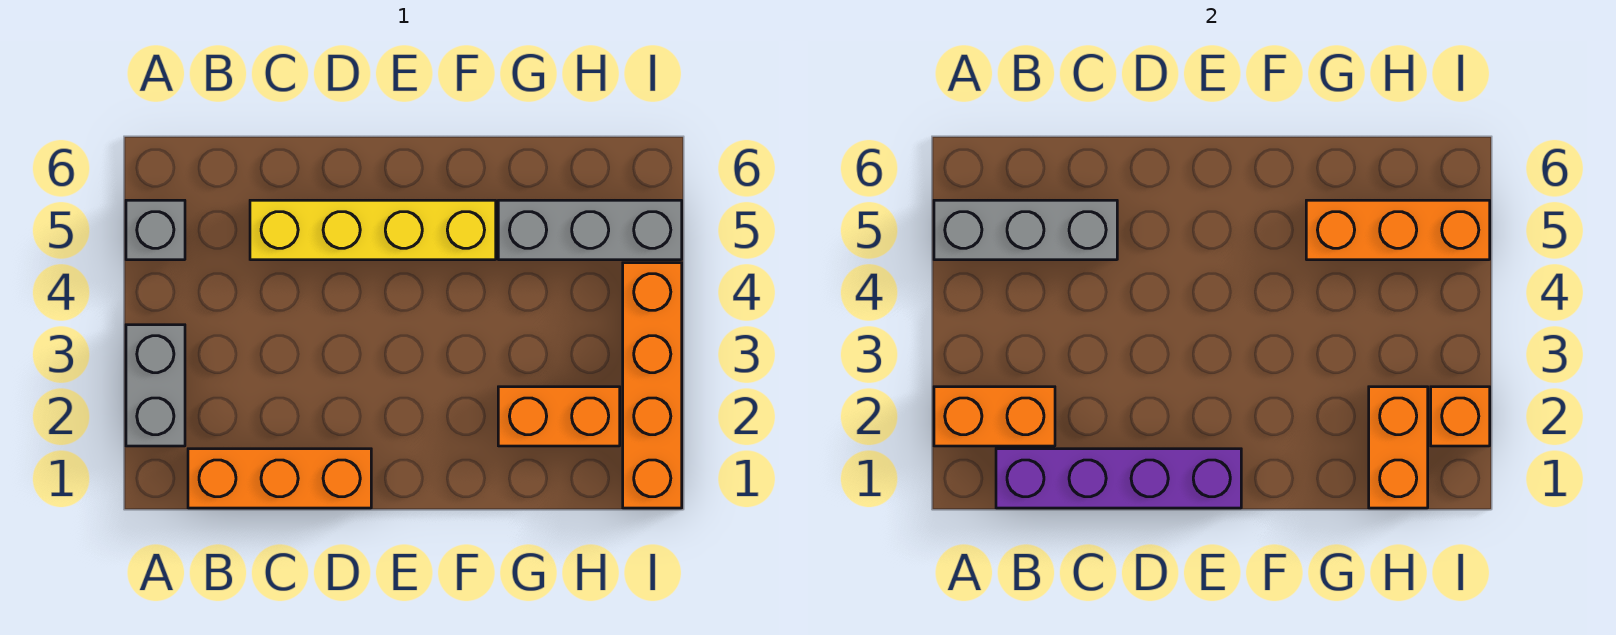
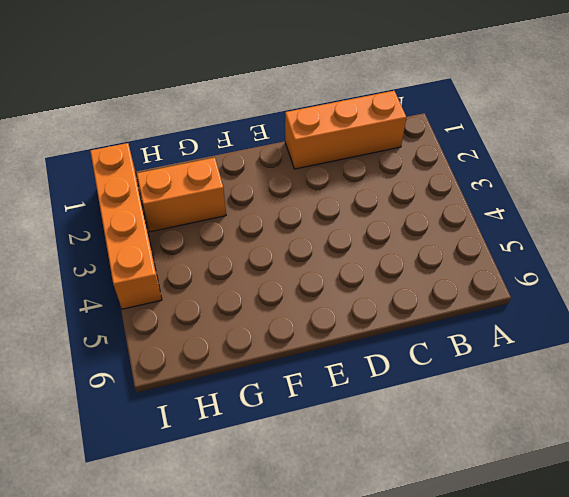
none -> grey 1x2 brick [126,325,185,446]
none -> grey 1x1 brick [126,200,185,260]
none -> yellow 1x4 brick [250,200,496,260]

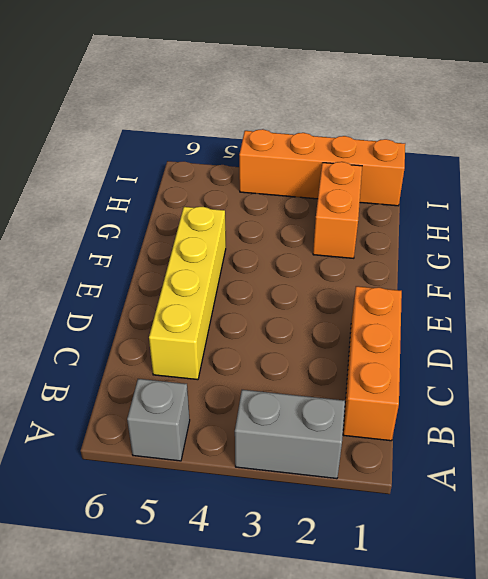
none -> grey 1x3 brick [498,200,682,260]
none -> orange 1x2 brick [934,387,1055,446]
none -> grey 1x3 brick [934,200,1117,260]

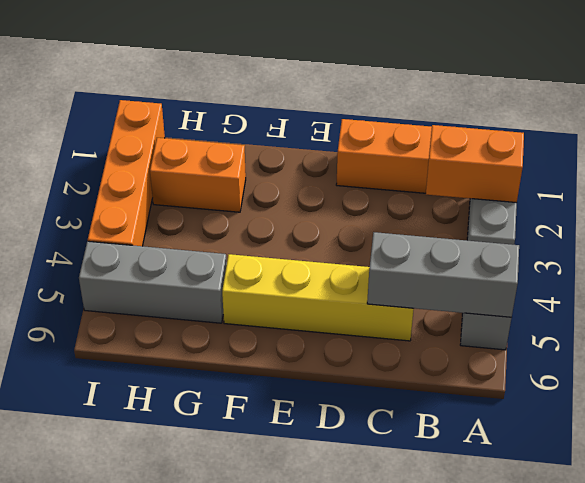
none -> purple 1x4 brick [996,449,1241,508]
none -> orange 1x3 brick [1306,200,1490,260]
none -> orange 1x2 brick [1369,387,1428,508]

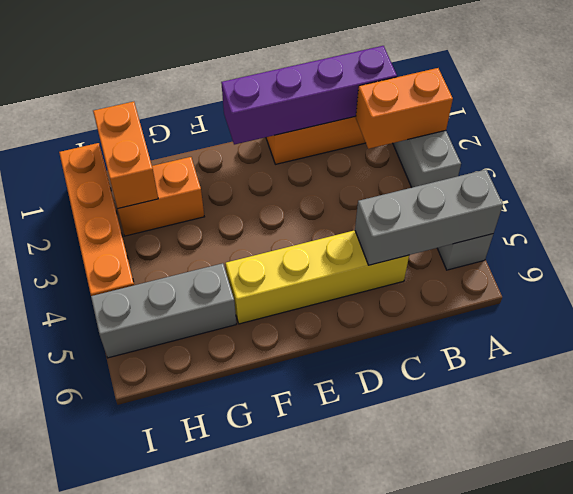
none -> orange 1x3 brick [1306,200,1490,260]
none -> orange 1x1 brick [1431,387,1490,446]

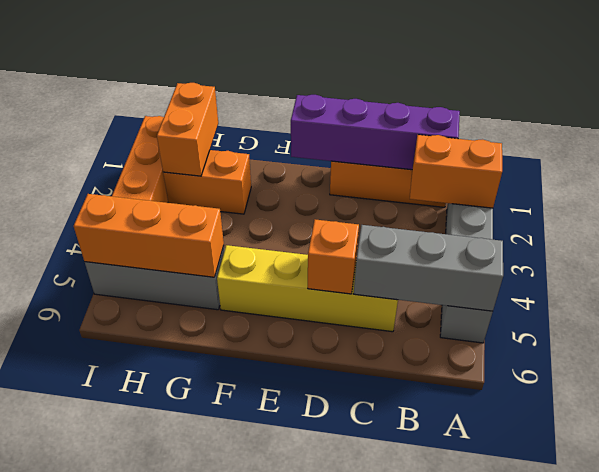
orange 1x1 brick [308,219,359,294] -> orange 1x1 brick moved to [1431,387,1490,446]

